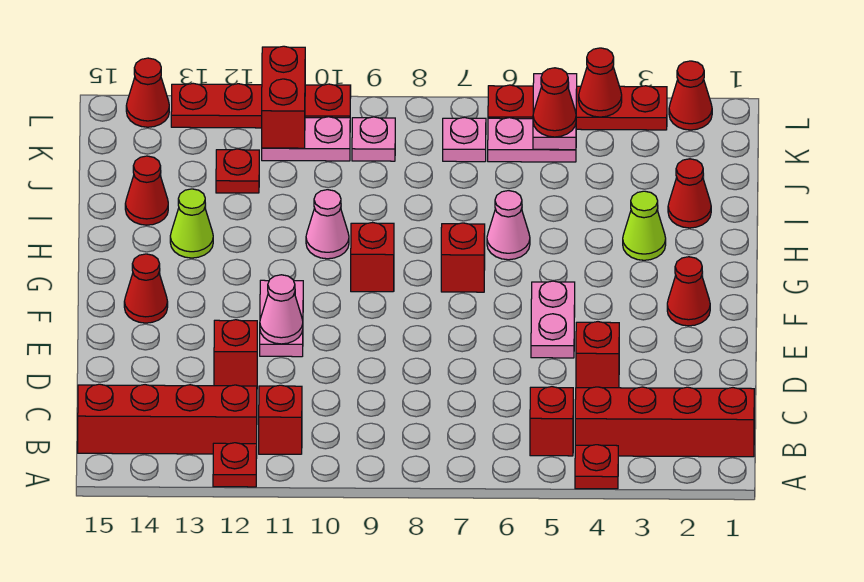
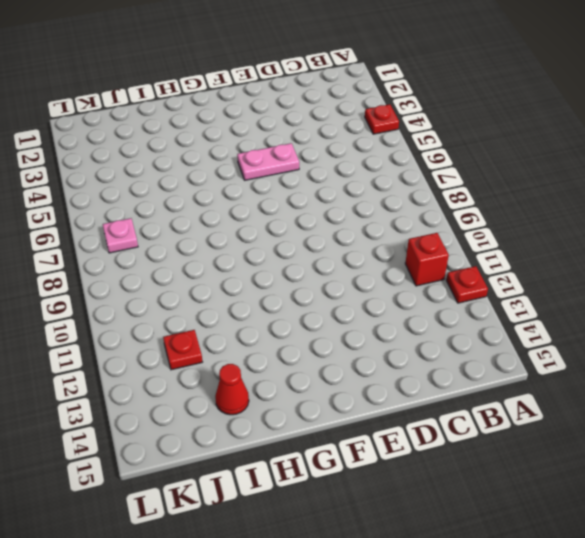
none -> red 1x4 brick [575,387,754,457]
none -> red 1x1 brick [530,387,573,456]
none -> red 1x4 brick [78,384,257,454]
none -> red 1x1 brick [576,322,619,388]

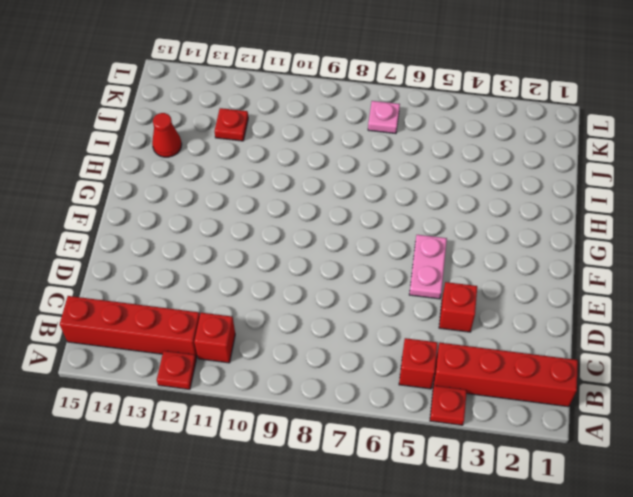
none -> red 1x1 brick [214,320,257,386]
none -> pink 1x2 plate [260,280,303,357]
none -> red 1x1 cone [667,257,710,326]
none -> red 1x1 cone [124,254,168,323]

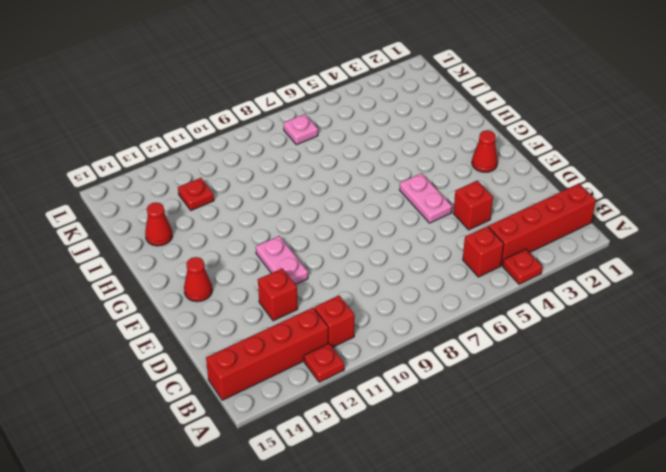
none -> red 1x1 brick [441,223,485,292]
none -> red 1x1 brick [351,223,394,292]
none -> lime 1x1 cone [623,191,666,260]
none -> pink 1x1 cone [487,191,530,260]

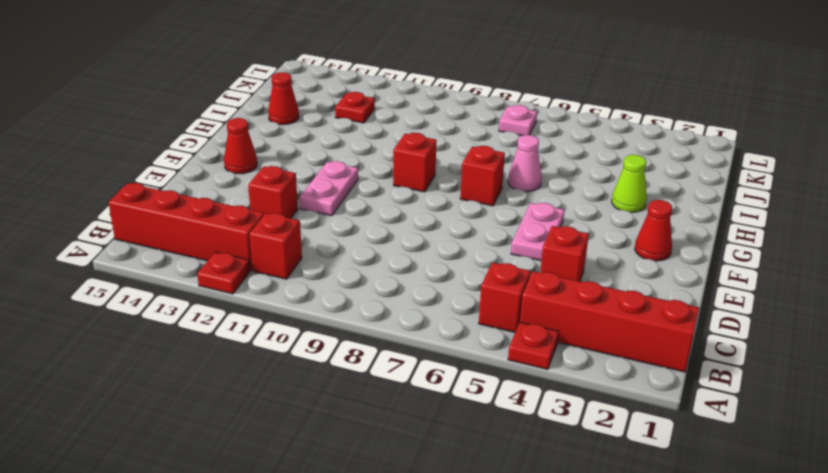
none -> pink 1x1 cone [306,190,349,259]
none -> lime 1x1 cone [170,189,213,258]
none -> red 1x1 cone [668,159,711,228]
none -> pink 1x2 plate [488,118,576,162]

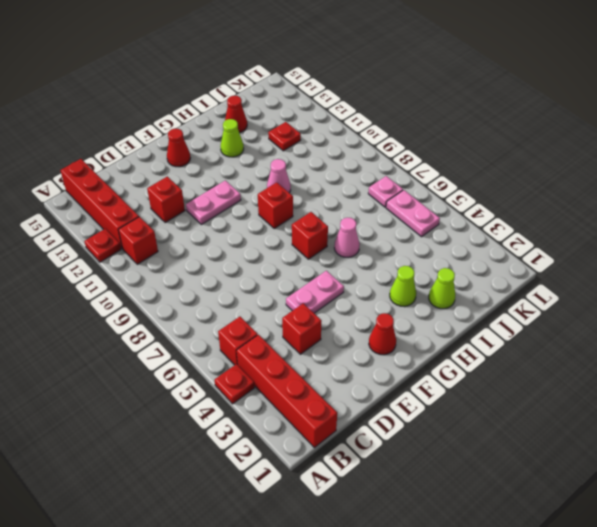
lime 1x1 cone [429,268,455,309] -> red 1x1 cone [668,159,711,228]
none -> pink 1x1 plate [352,117,395,161]
none -> pink 1x2 plate [262,117,350,161]
none -> red 1x1 cone [669,61,712,130]
none -> red 1x4 plate [488,85,667,130]

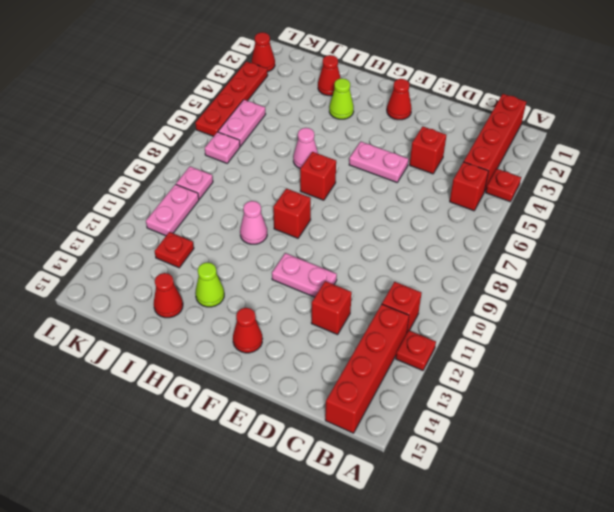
none -> red 1x4 plate [171,83,351,128]
none -> red 1x1 cone [126,58,169,127]
none -> pink 1x1 cone [260,275,303,344]
none -> pink 1x2 plate [533,74,577,150]

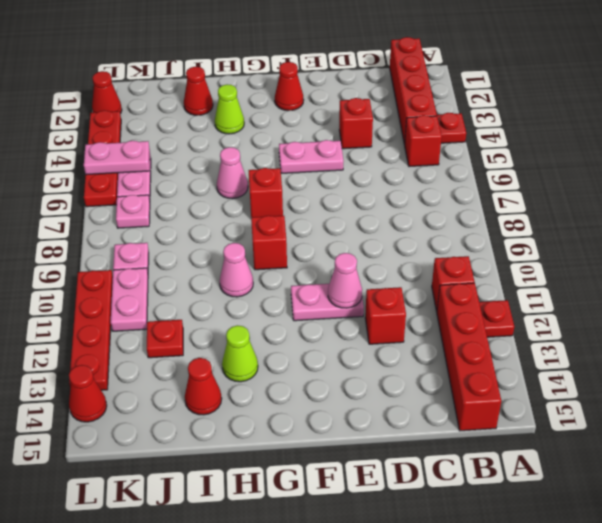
none -> red 1x1 cone [124,254,168,323]
none -> red 1x2 brick [262,46,305,148]
none -> red 1x1 cone [579,48,622,117]
none -> red 1x1 cone [533,68,576,137]

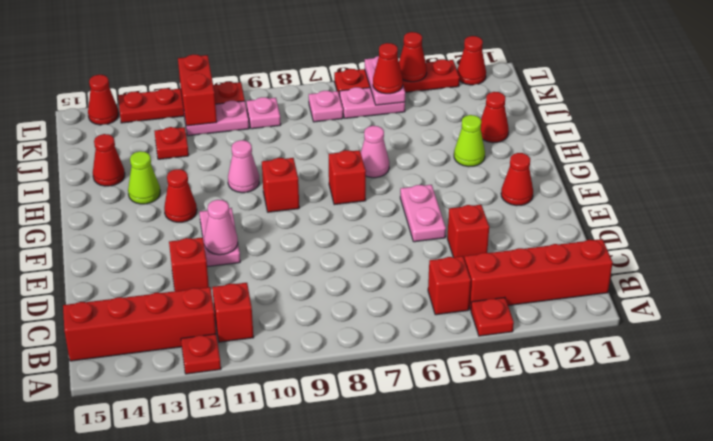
red 1x1 cone [164,169,197,222] -> red 1x1 cone moved to [124,254,168,323]

